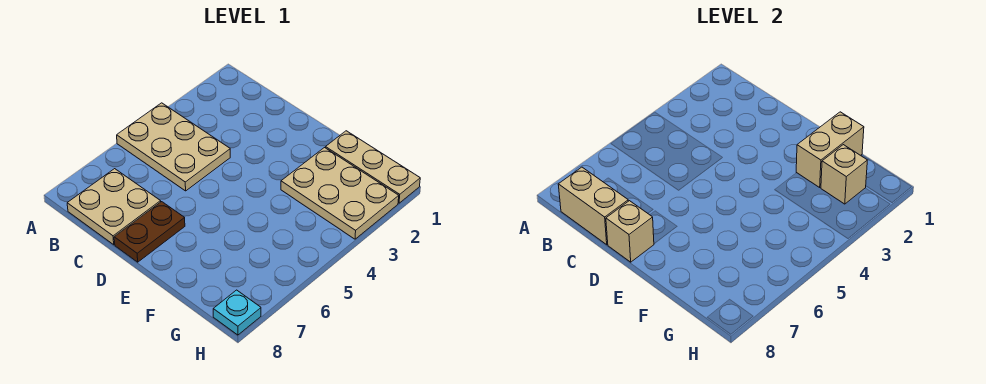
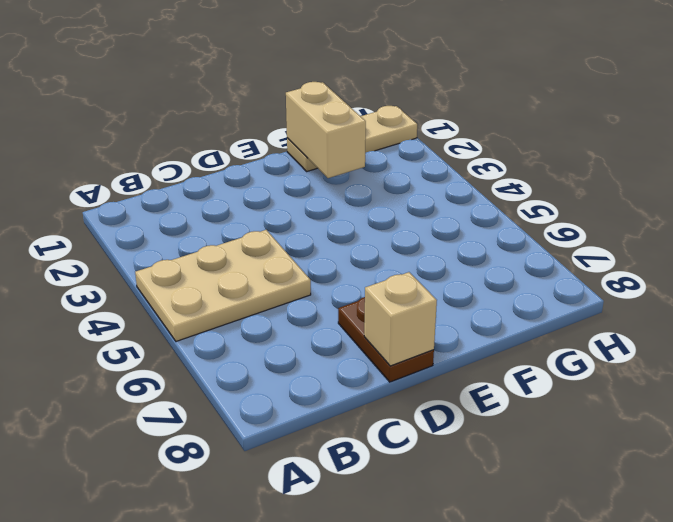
none -> tan 2x2 plate [67,169,161,245]
none -> tan 2x3 plate [281,148,399,239]

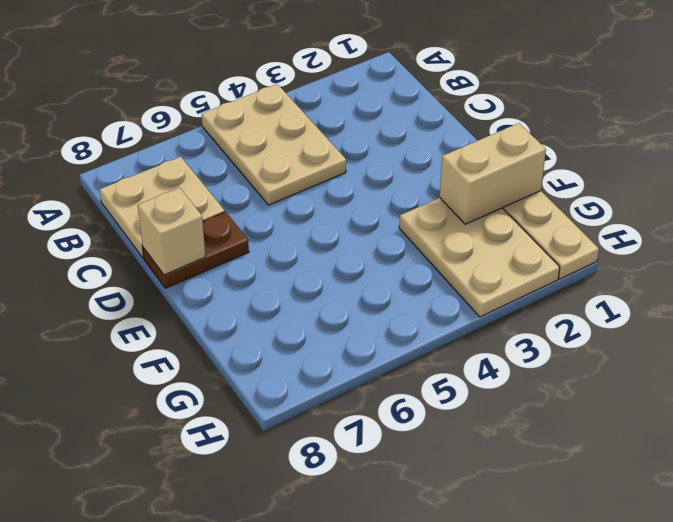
none -> cyan 1x1 plate [213,290,261,335]
none -> tan 1x2 brick [558,167,628,245]

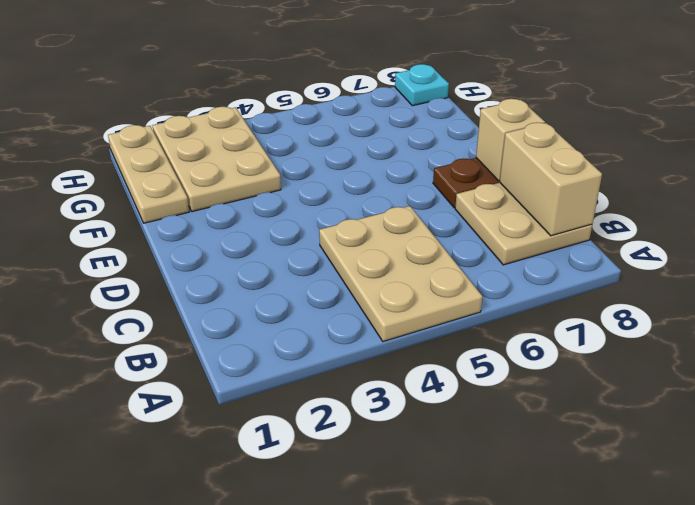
none -> tan 1x2 brick [796,112,864,187]
none -> tan 1x1 brick [821,145,867,204]

